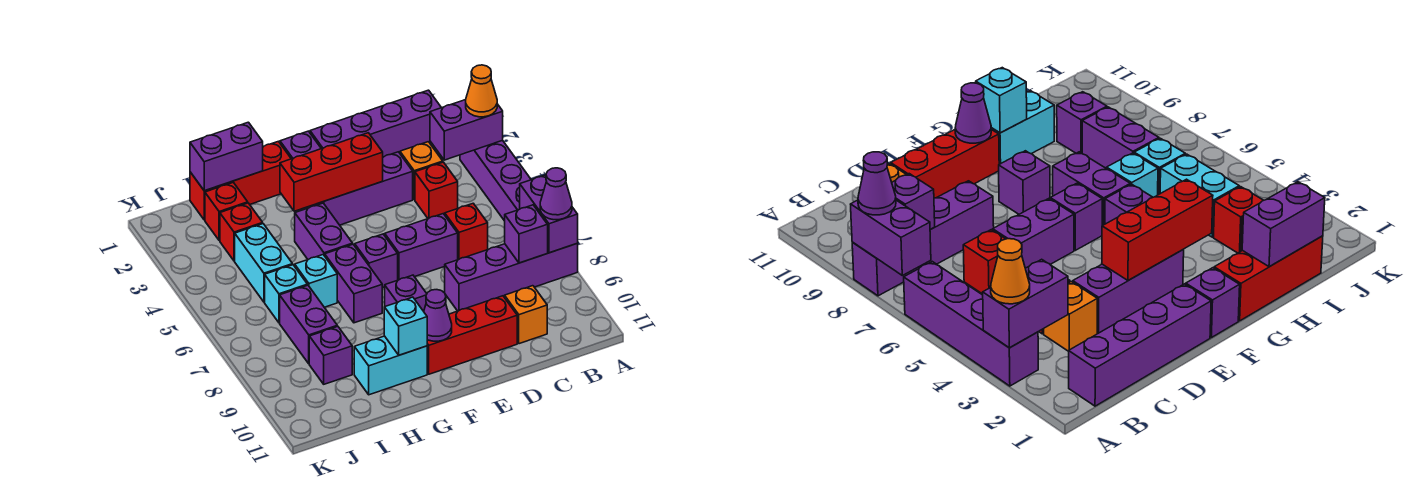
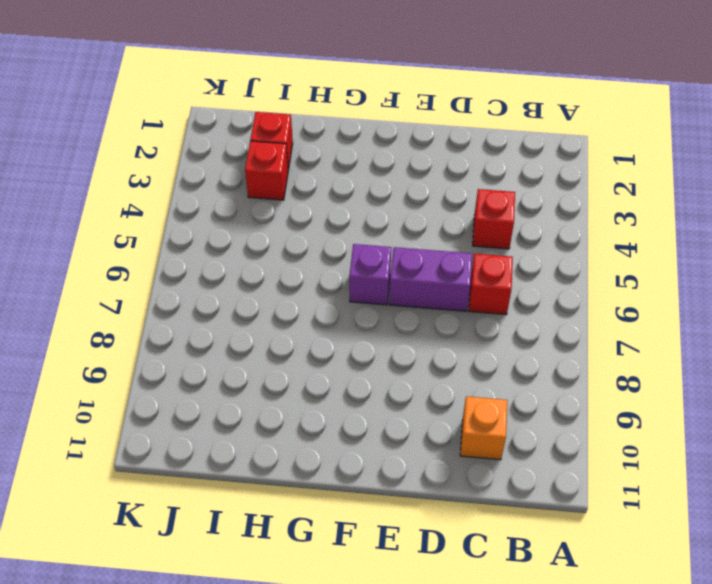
none -> purple 1x4 brick [460,140,531,221]
none -> purple 1x4 brick [445,244,578,311]
none -> purple 1x4 brick [310,90,441,157]
none -> orange 1x1 brick [400,142,443,200]

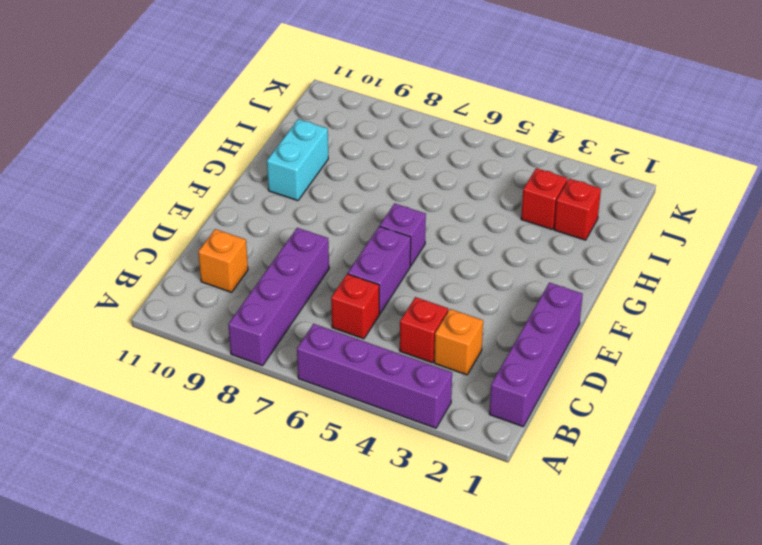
none -> purple 1x3 brick [310,152,413,225]
none -> red 1x3 brick [427,296,517,374]
none -> purple 1x1 brick [280,131,321,159]
none -> purple 1x1 brick [385,275,427,311]

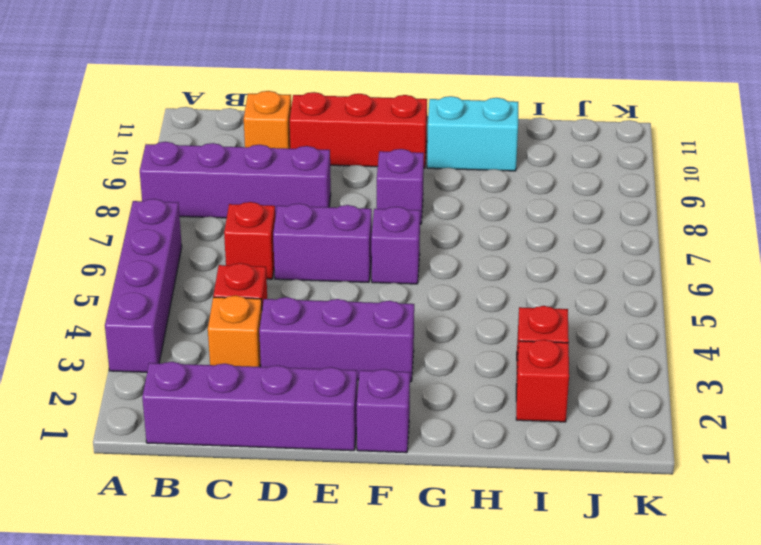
none -> red 1x3 brick [190,141,291,220]
none -> purple 1x2 brick [295,203,353,259]
none -> purple 1x2 brick [325,244,382,323]
none -> cyan 1x1 brick [295,255,337,307]

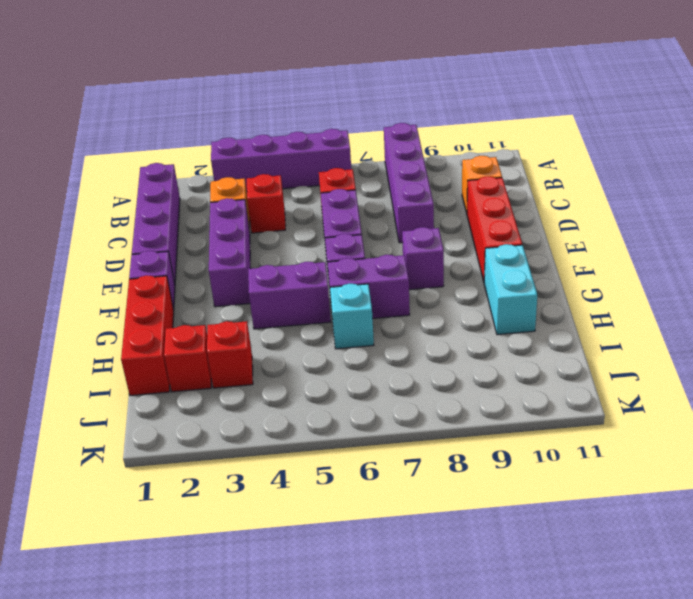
none -> cyan 1x2 brick [235,224,293,302]
none -> cyan 1x1 brick [265,265,307,323]
none -> purple 1x2 brick [280,285,337,364]
none -> purple 1x1 brick [309,326,352,384]

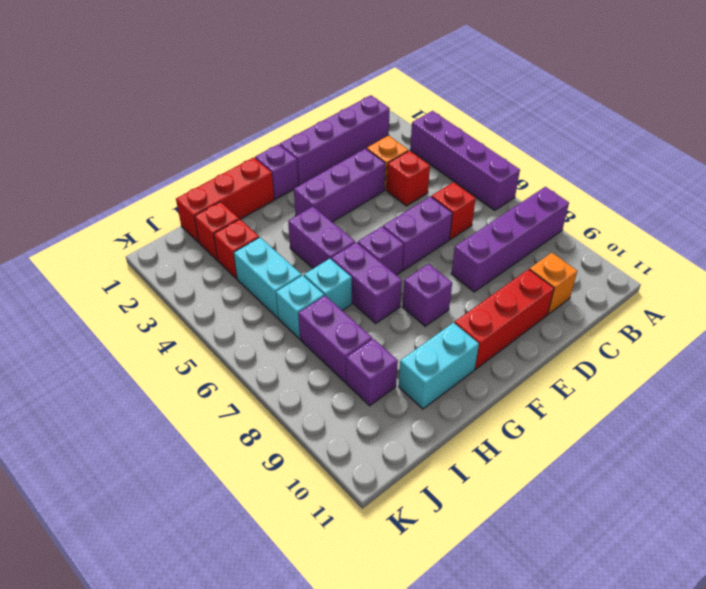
none -> purple 1x2 brick [430,100,503,160]
none -> purple 1x2 brick [520,175,578,253]
none -> purple 1x1 brick [505,205,548,263]
none -> red 1x3 brick [280,133,383,211]

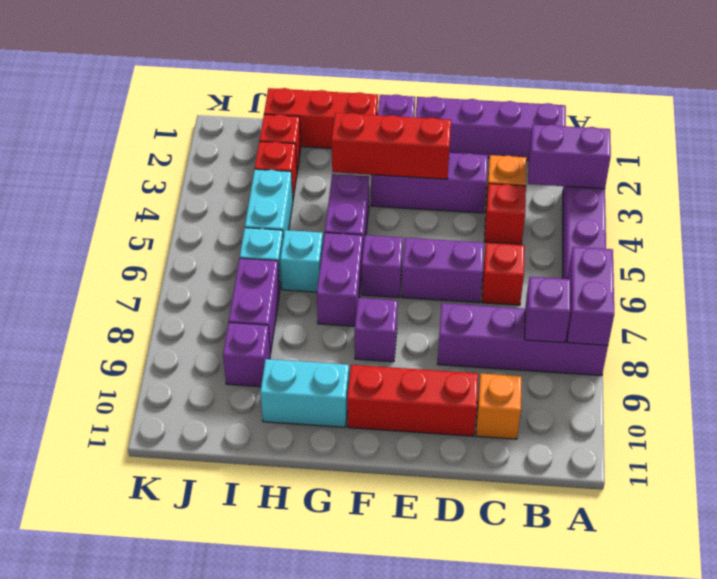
none -> purple 1x1 cone [424,290,452,341]
none -> cyan 1x1 brick [384,297,427,355]
none -> purple 1x2 brick [190,122,263,191]
none -> orange 1x1 cone [466,65,497,117]

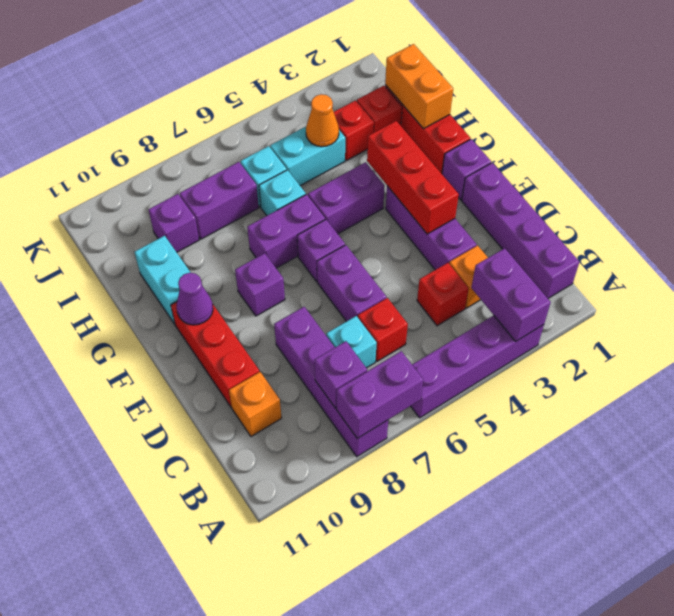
cyan 1x1 brick [326,316,377,368] -> cyan 1x1 brick moved to [384,297,427,355]
orange 1x2 brick [385,44,453,129] -> purple 1x2 brick [190,122,263,191]
orange 1x1 cone [306,94,339,147] -> orange 1x1 cone moved to [466,65,497,117]
none -> purple 1x1 cone [540,168,572,220]

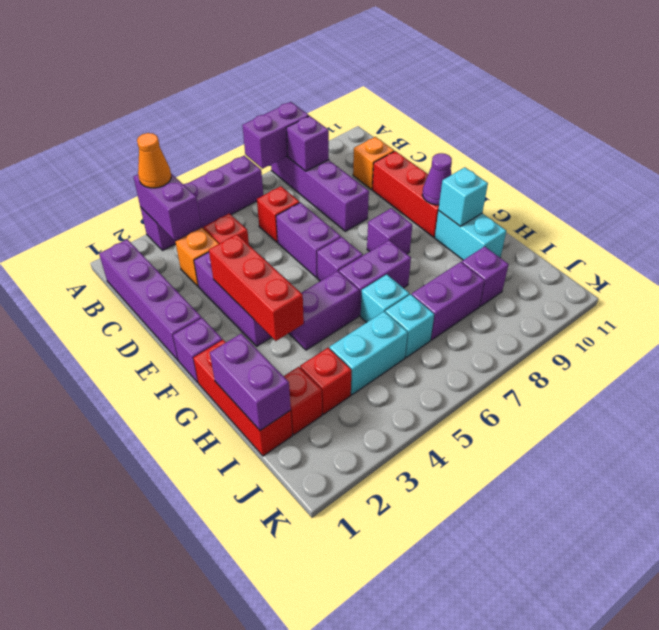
none -> purple 1x1 cone [540,168,572,220]

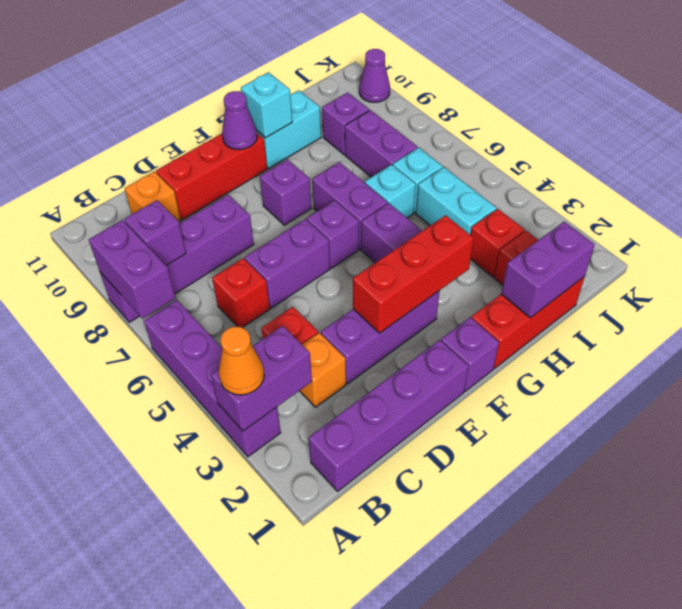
purple 1x1 cone [359,49,390,102] -> purple 1x1 cone moved to [540,168,572,220]

